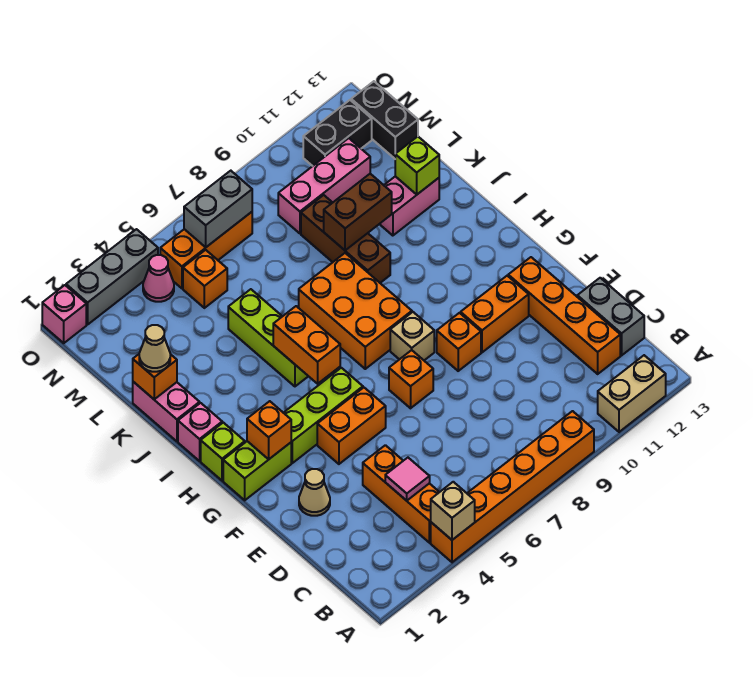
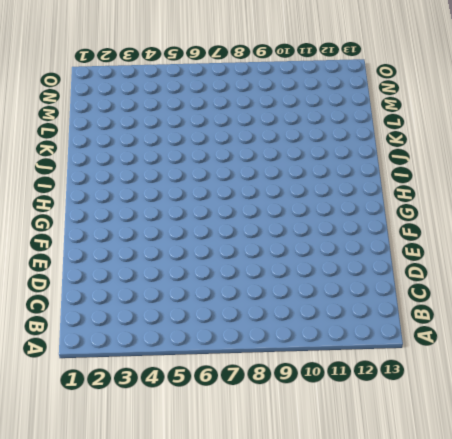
none -> orange 1x6 brick [431,411,594,562]
none -> tan 1x2 brick [598,355,666,432]
none -> orange 1x3 brick [363,445,439,543]
none -> orange 1x4 brick [508,257,620,374]

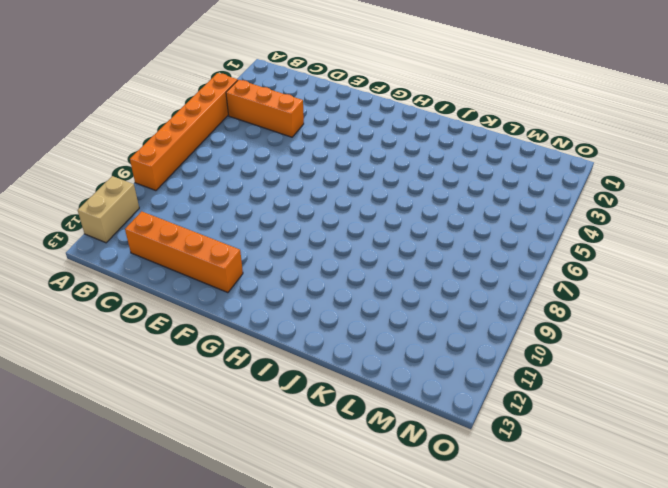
none -> grey 1x2 brick [577,278,644,355]
none -> tan 1x1 cone [299,469,330,516]
none -> orange 1x2 brick [317,388,386,464]
none -> orange 1x1 brick [389,350,433,408]

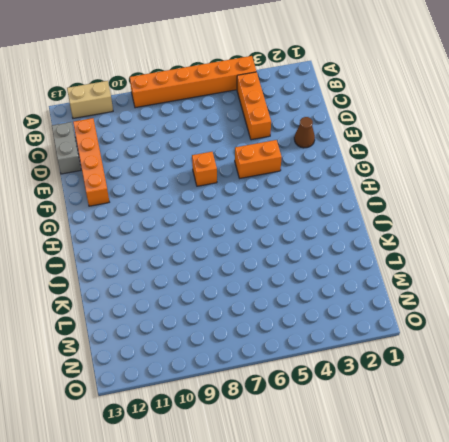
brown 1x1 cone [294,117,315,148] -> tan 1x1 cone [299,469,330,516]
none -> orange 1x1 brick [437,313,481,371]
none -> orange 1x2 brick [461,276,529,352]
none -> lime 1x2 brick [223,441,291,500]
none -> lime 1x3 brick [284,368,363,463]

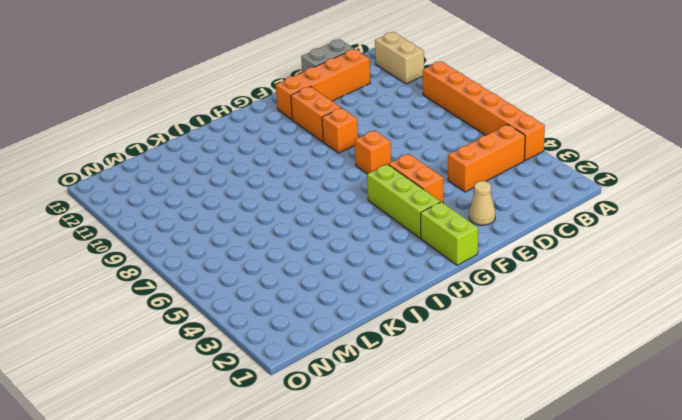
none -> tan 1x1 brick [390,312,434,360]
none -> lime 1x1 brick [201,423,245,481]
none -> orange 2x3 brick [299,253,412,369]
none -> pink 1x1 brick [178,403,222,461]

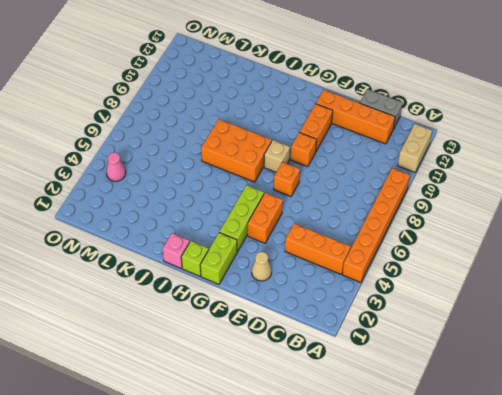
none -> lime 1x3 brick [228,289,308,386]
none -> pink 1x2 brick [133,382,200,441]
none -> brown 1x3 brick [301,195,390,283]
none -> pink 1x2 brick [380,176,439,236]

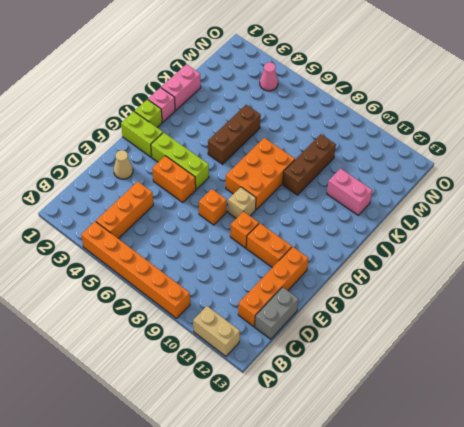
brown 1x3 brick [208,105,261,164] -> lime 1x3 brick [228,289,308,386]
none -> orange 1x1 brick [183,250,227,308]
none -> pink 1x3 brick [278,138,370,233]
none -> black 1x2 brick [351,81,418,159]
none -> orange 1x3 brick [160,212,252,288]

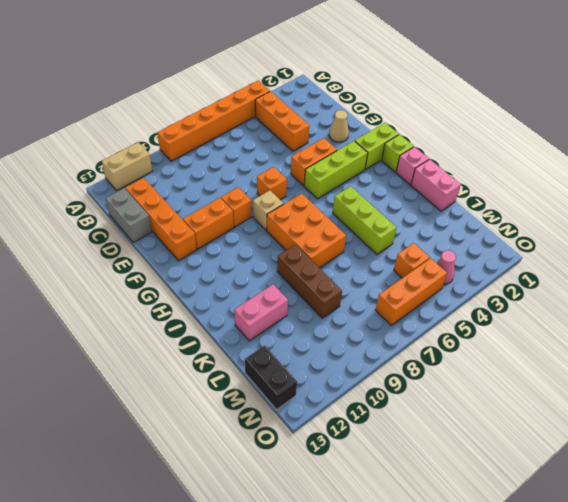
none -> pink 1x3 brick [278,138,370,233]
none -> black 1x2 brick [303,100,372,166]
none -> pink 1x1 brick [42,285,86,343]
none -> grey 1x3 brick [66,229,158,324]

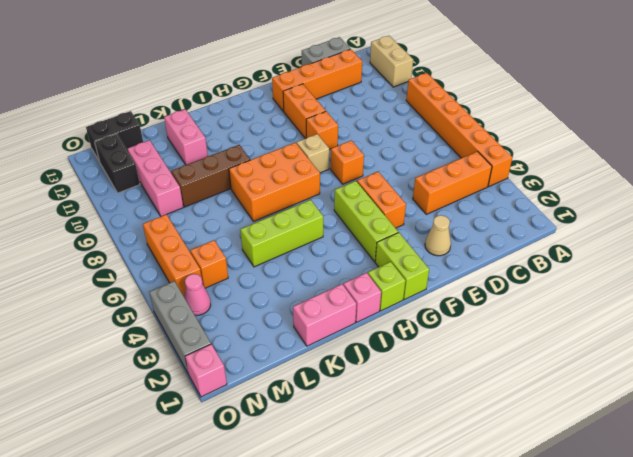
none -> tan 1x1 brick [431,482,475,540]
none -> pink 1x1 tile [385,458,430,501]
none -> orange 1x1 brick [247,401,291,459]
none -> orange 1x2 brick [273,306,340,384]

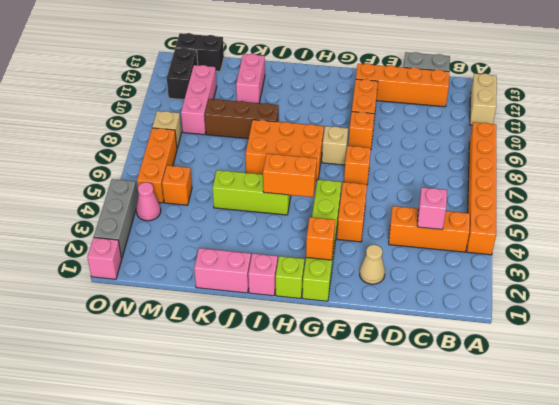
pink 1x1 brick [417,187,447,230] -> pink 1x1 tile [385,458,430,501]
tan 1x1 brick [152,111,181,148] -> tan 1x1 brick moved to [431,482,475,540]
none -> orange 1x1 brick [133,354,177,399]
none -> brown 1x2 brick [324,174,392,250]
none -> lime 1x1 brick [395,137,439,194]
none -> grey 1x2 brick [184,171,252,247]

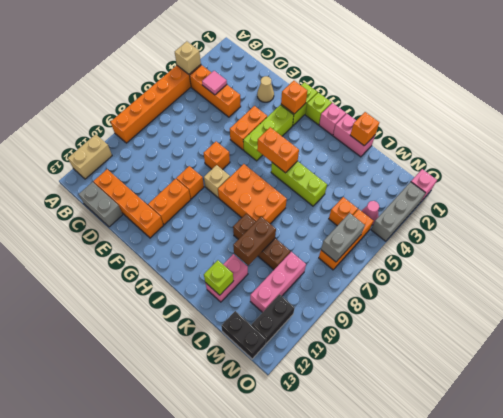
none -> tan 1x1 cone [139,325,170,372]

